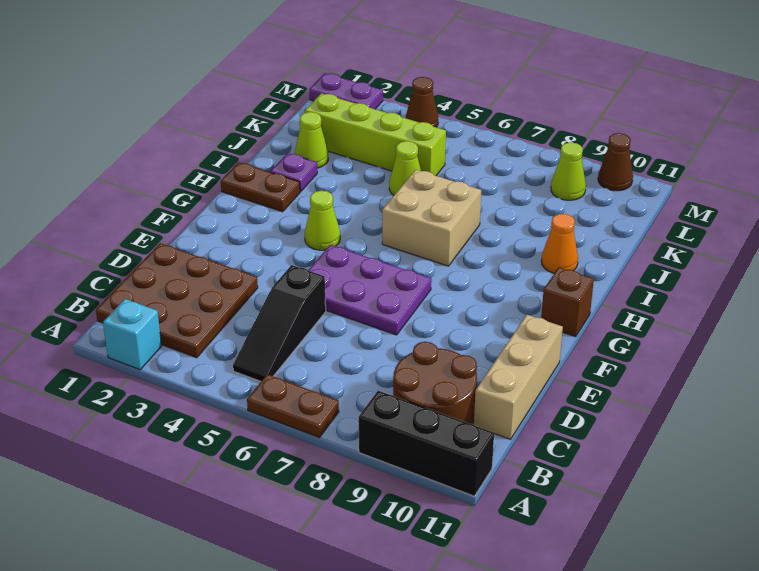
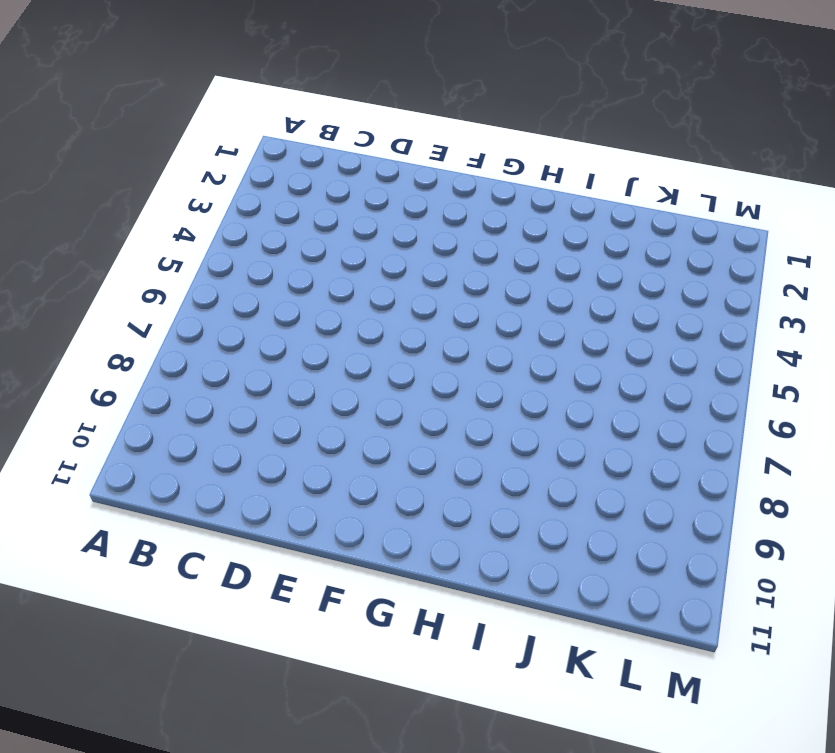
none -> cyan 1x1 brick [103,299,162,370]
none -> brown 1x2 plate [247,374,339,438]
none -> black 1x3 brick [359,391,494,496]

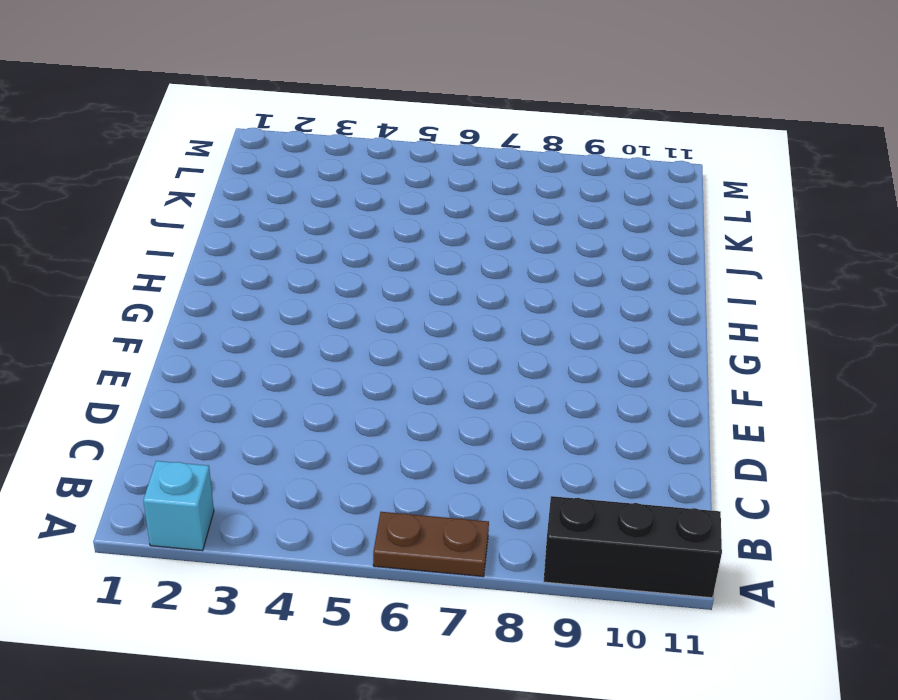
none -> brown 3x3 plate [96,243,258,358]
none -> black 1x3 slope [233,265,326,381]
none -> brown 2x2 round brick [393,342,477,424]

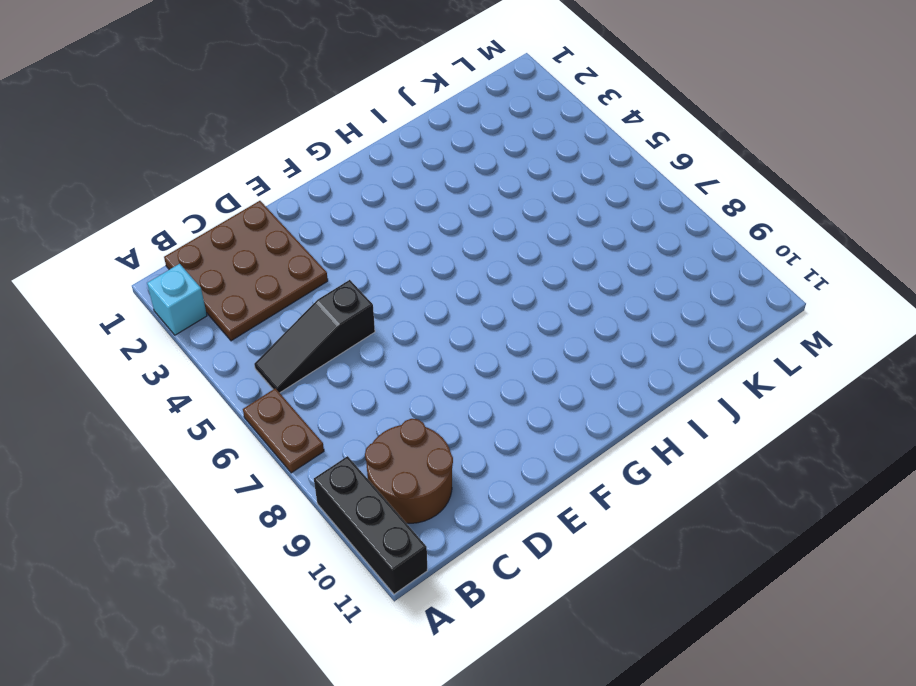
none -> tan 1x3 brick [474,315,563,439]
none -> purple 2x3 plate [308,245,431,335]
none -> lime 1x1 cone [305,191,340,250]

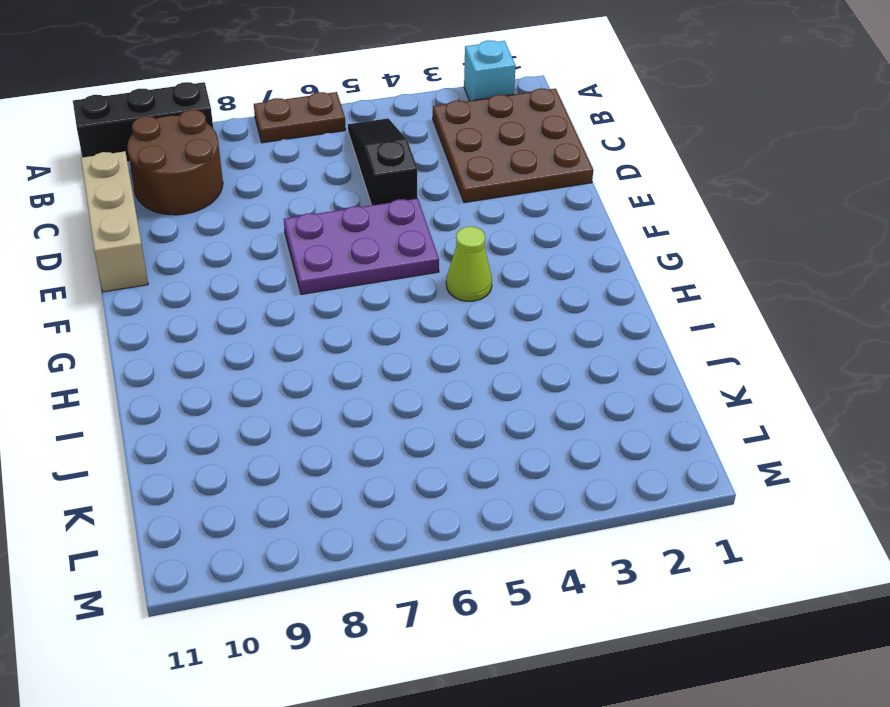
none -> brown 1x1 brick [541,267,594,337]
none -> brown 1x2 plate [221,162,300,212]
none -> tan 2x2 brick [382,170,481,266]

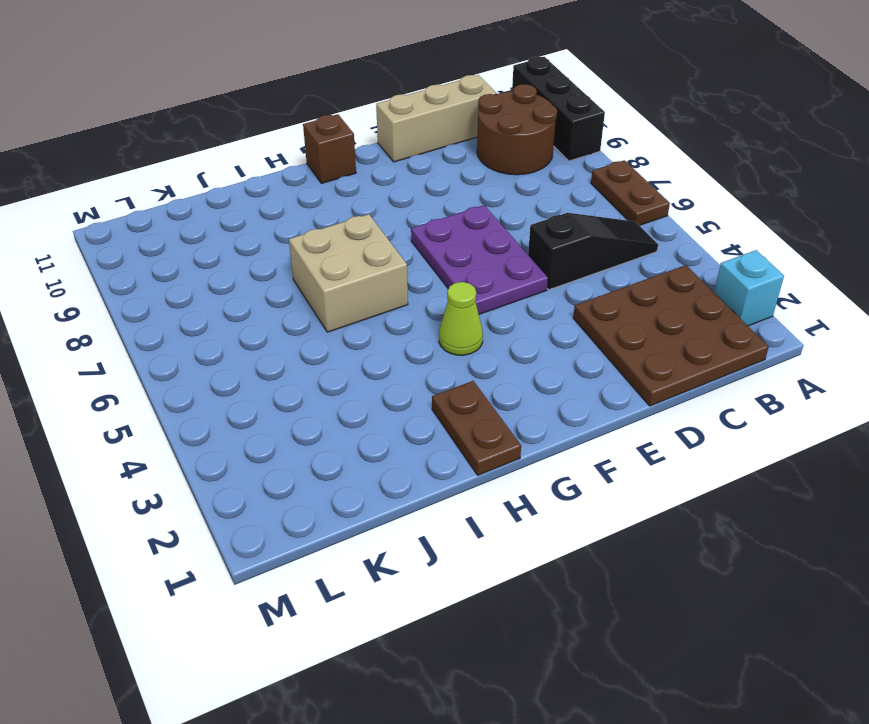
none -> purple 1x1 plate [270,153,317,192]
none -> orange 1x1 cone [541,214,578,273]
none -> lime 1x1 cone [295,112,328,168]

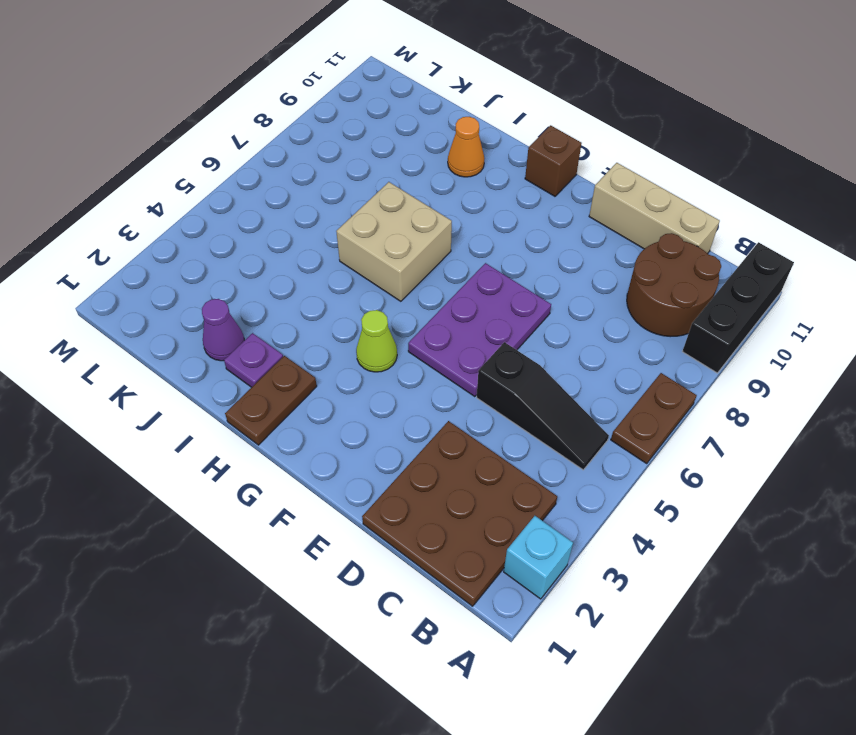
purple 1x1 cone [202,299,244,361] -> lime 1x1 cone [295,112,328,168]
none -> lime 1x1 cone [389,141,421,195]
none -> lime 1x4 brick [305,93,446,176]
none -> lime 1x1 cone [551,142,586,200]

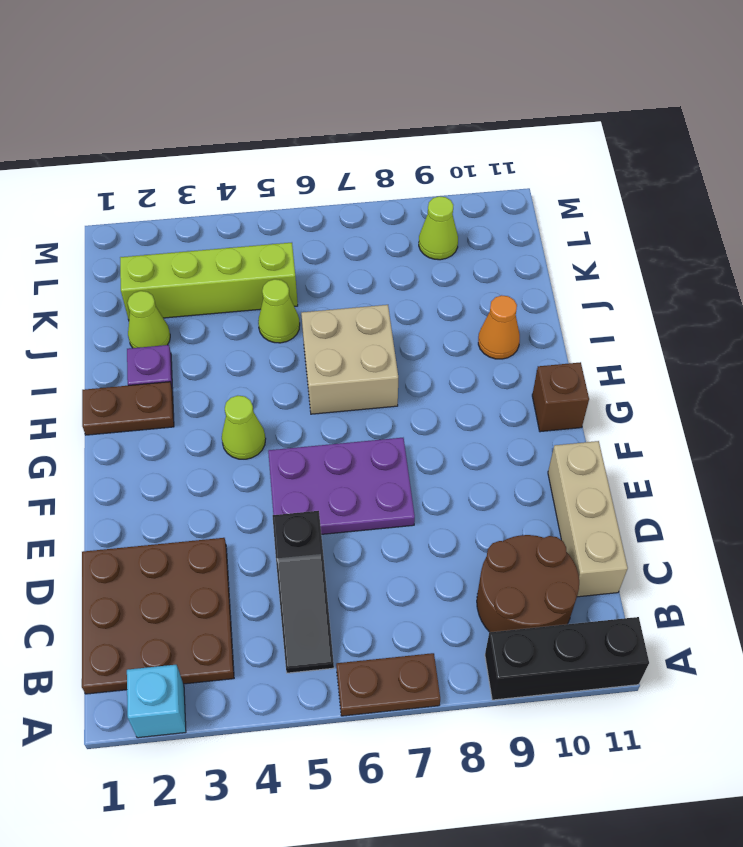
none -> purple 1x2 plate [309,73,383,109]
none -> brown 1x1 cone [406,77,438,127]
none -> brown 1x1 cone [598,133,633,191]

